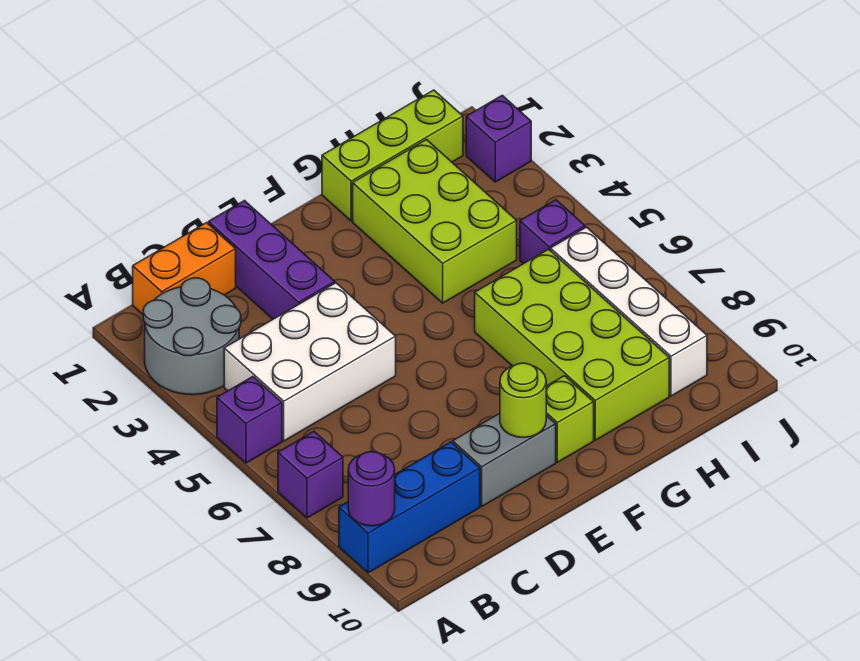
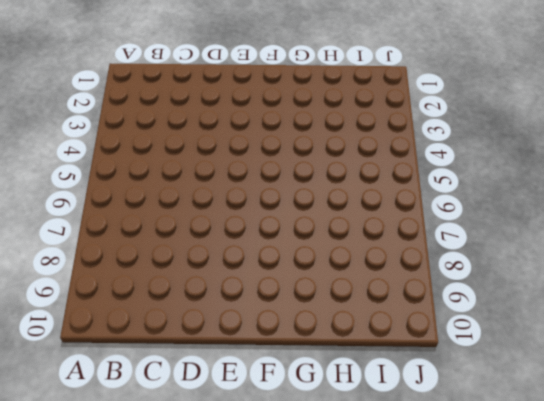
none -> grey 2x2 round brick [143,278,241,395]
none -> purple 1x1 brick [217,377,282,463]
none -> purple 1x1 brick [278,432,343,518]

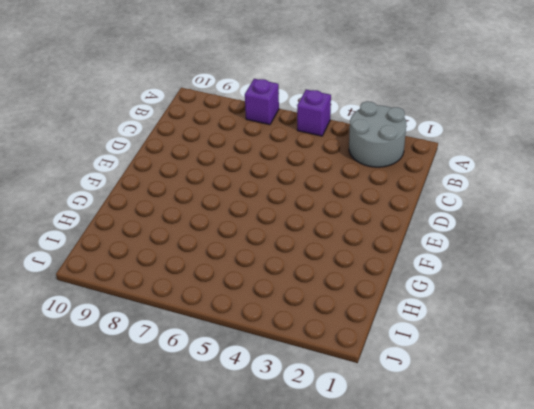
none -> blue 1x3 brick [339,442,480,573]
none -> orange 1x2 brick [133,223,236,314]
none -> white 2x3 brick [224,283,396,441]

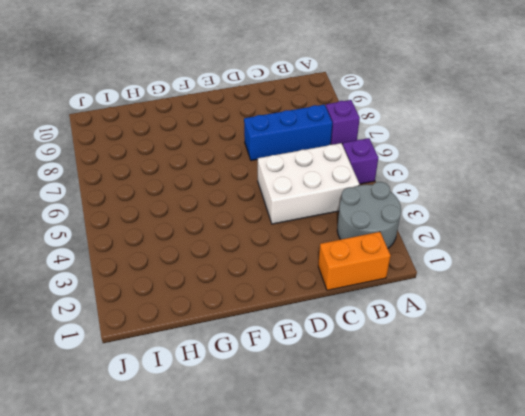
blue 1x3 brick [244,104,332,161] -> blue 1x3 brick moved to [339,442,480,573]
none -> purple 1x3 brick [208,201,335,319]
none -> grey 1x2 brick [453,413,556,506]
none -> lime 1x1 brick [546,376,594,462]

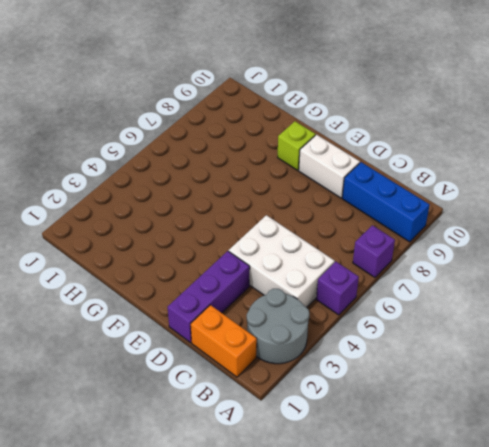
white 1x2 brick [299,135,360,198] -> grey 1x2 brick [453,413,556,506]
none -> lime 1x3 brick [322,90,463,221]
none -> lime 2x3 brick [353,140,517,303]
none -> lime 2x4 brick [475,249,669,440]

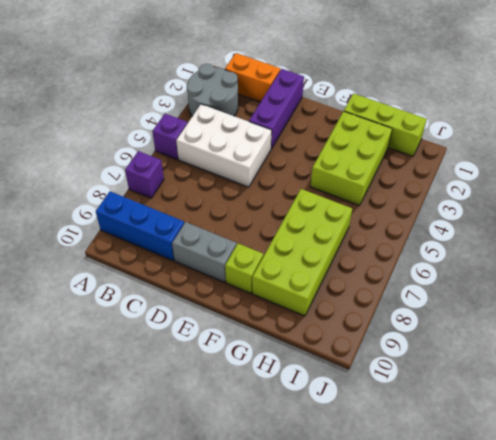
none -> purple 1x1 brick [520,200,585,264]
none -> white 1x4 brick [550,227,707,396]
none -> purple 1x1 brick [466,95,531,182]

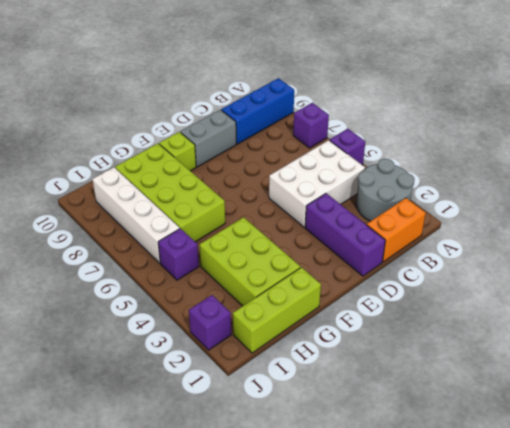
none -> purple 1x1 round brick [348,452,395,526]
none -> lime 1x1 round brick [500,363,546,438]

